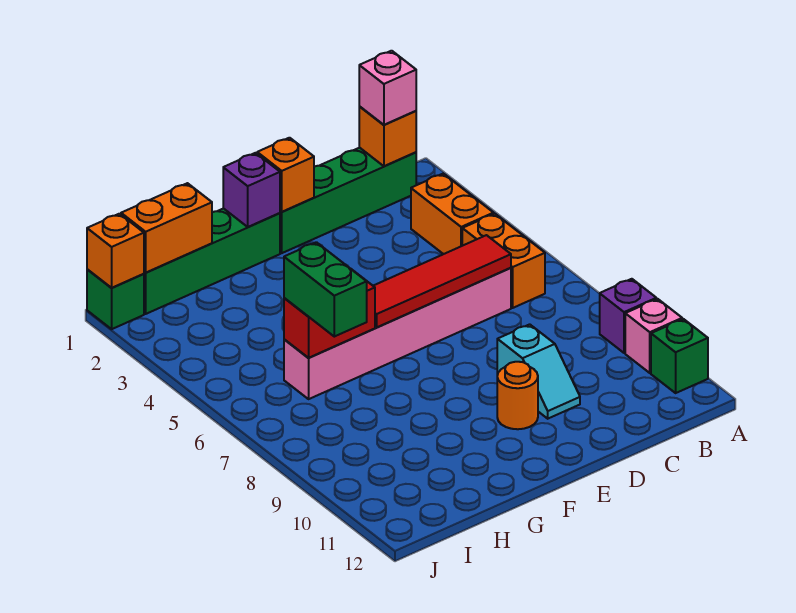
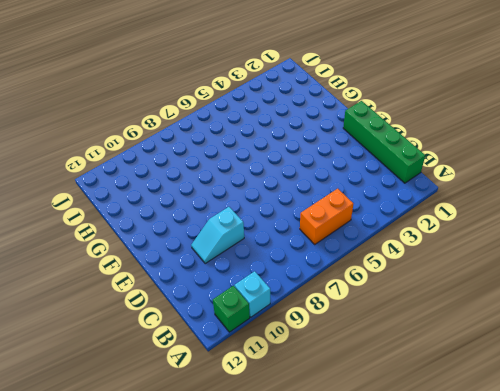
cyan 1x1 brick [235,271,270,317] -> pink 1x1 brick [625,299,682,373]
none -> purple 1x1 brick [600,279,656,353]
none -> orange 1x2 brick [411,174,494,254]
none -> pink 1x6 brick [284,268,511,399]

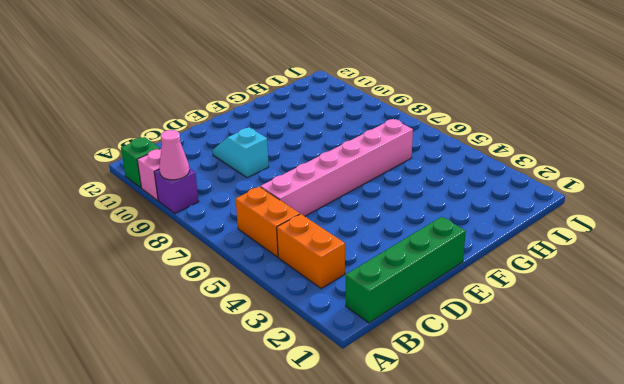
pink 1x1 cone [159,130,189,180] -> none
none -> orange 1x1 round brick [497,362,538,429]
none -> green 1x4 brick [144,208,280,314]
none -> green 1x1 brick [87,270,144,329]

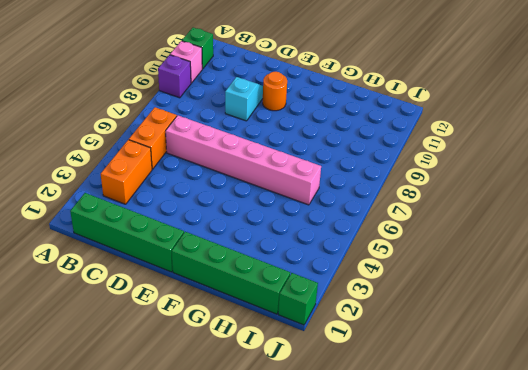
none -> orange 1x1 brick [359,107,416,166]
none -> red 1x4 tile [374,235,511,327]
none -> orange 1x1 brick [257,138,314,212]

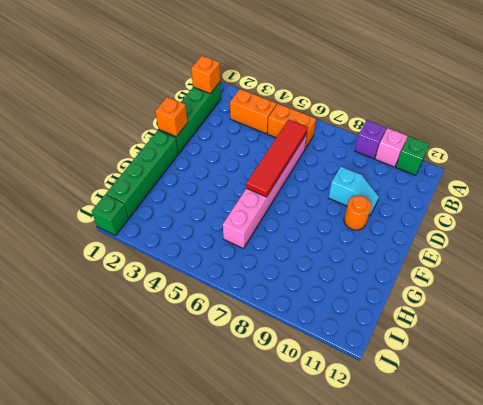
none -> purple 1x1 brick [223,153,280,227]
none -> red 1x2 brick [284,271,375,358]
none -> orange 1x2 brick [121,183,212,272]

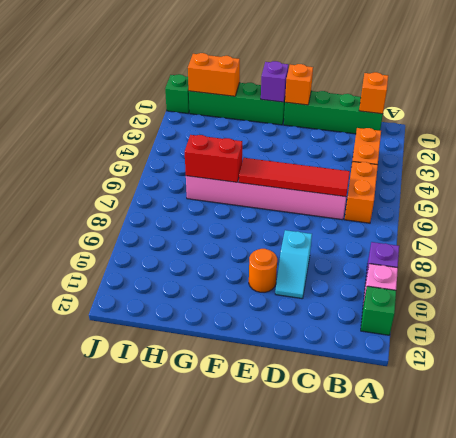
none -> orange 1x1 brick [87,214,144,288]
none -> pink 1x1 brick [359,51,416,125]
none -> green 1x2 brick [284,242,367,337]

